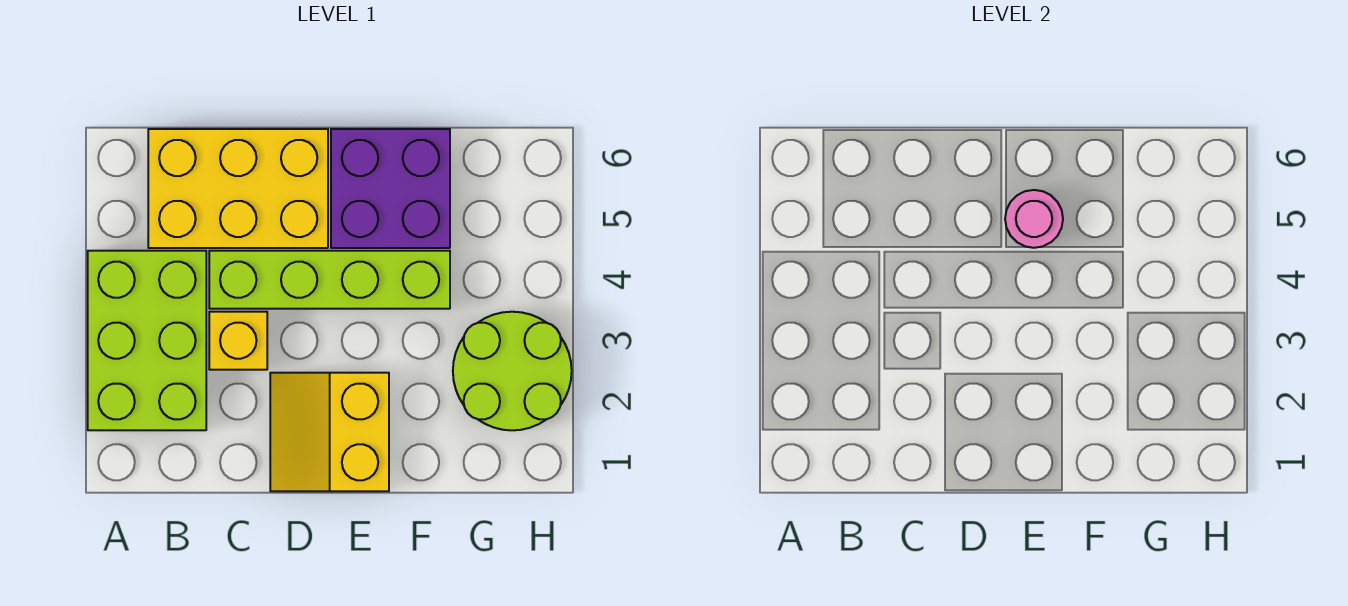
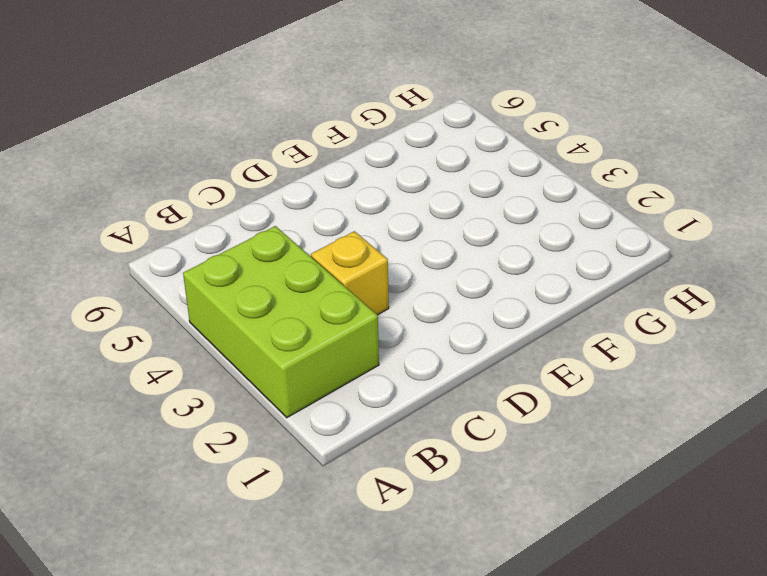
none -> yellow 2x3 brick [148,129,328,248]
none -> lime 1x4 brick [209,251,450,309]

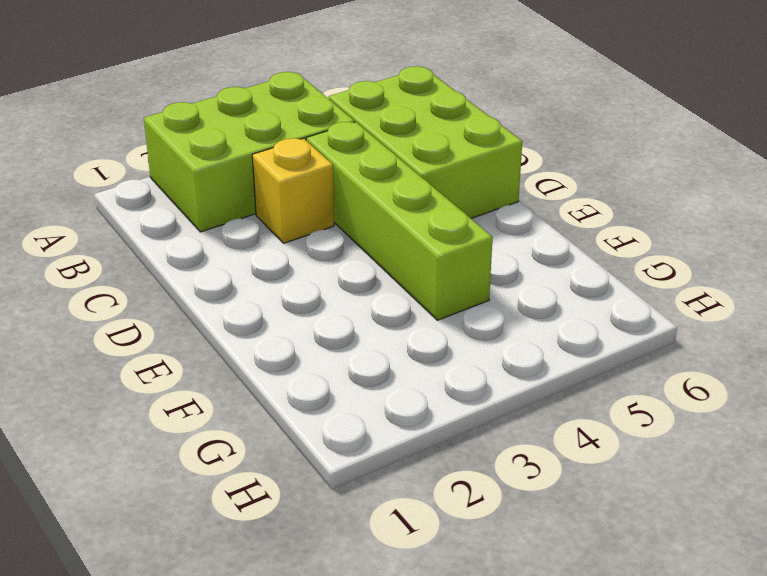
lime 2x3 brick [329,66,522,218] -> yellow 2x3 brick [148,129,328,248]
none -> yellow 2x2 slope [270,373,389,491]
none -> purple 2x2 brick [331,129,450,248]

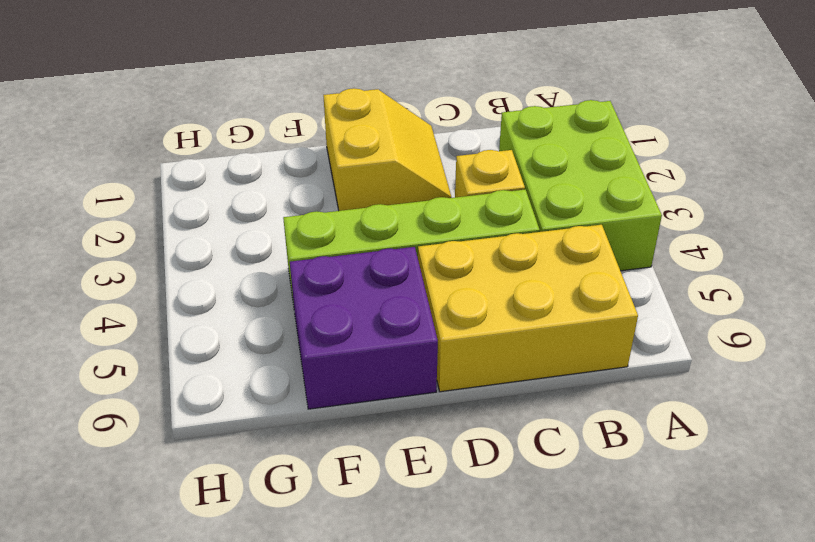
none -> lime 2x2 round brick [453,312,572,430]
none -> pink 1x1 round brick [1005,190,1063,248]

